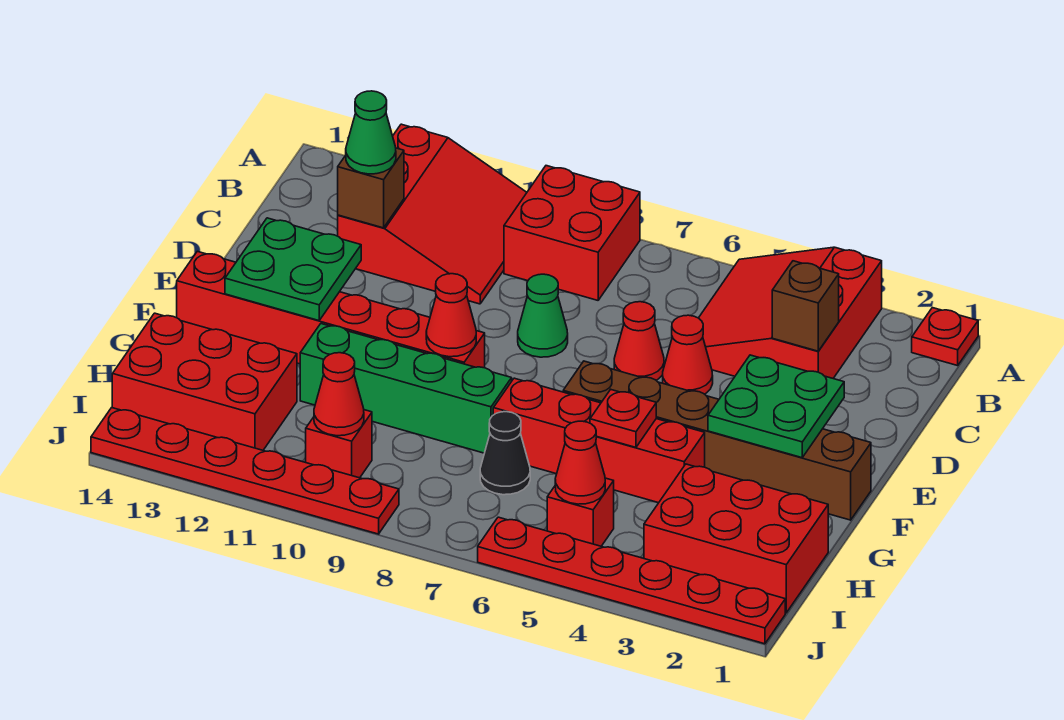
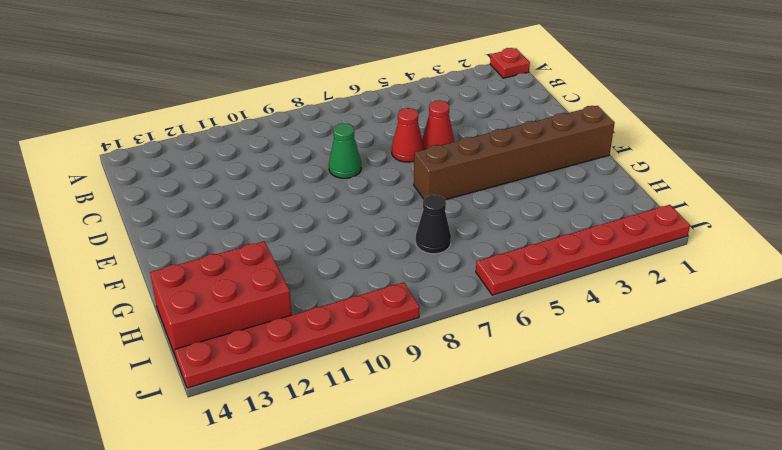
none -> red 3x3 slope [699,247,882,378]
none -> red 2x2 brick [504,166,640,300]
none -> red 3x3 slope [338,124,527,304]

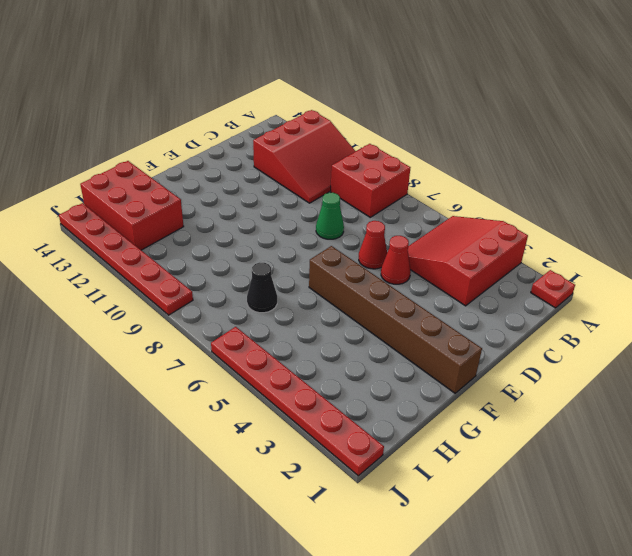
none -> red 1x6 brick [177,251,485,368]
none -> red 1x4 brick [493,378,705,503]
none -> green 1x4 brick [300,324,512,453]

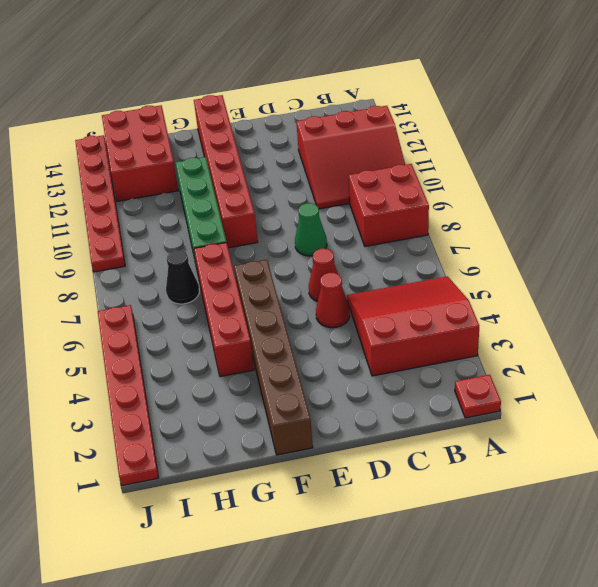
none -> red 2x3 brick [644,464,828,613]
none -> red 1x1 brick [547,478,614,546]
none -> red 1x1 brick [306,410,372,478]

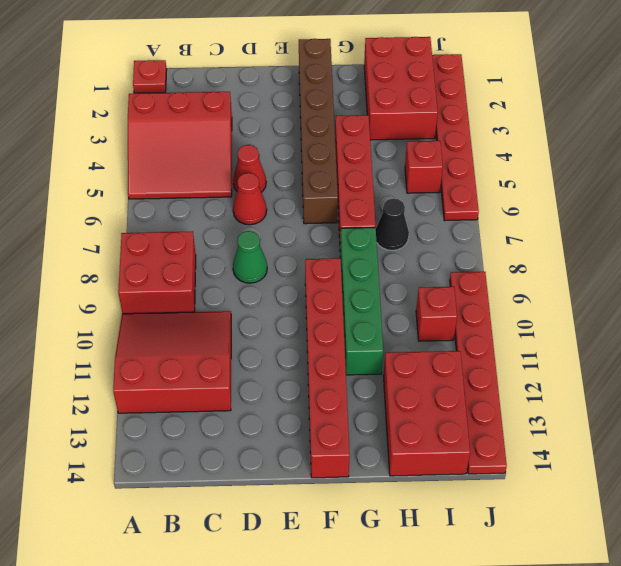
none -> brown 1x1 brick [772,261,839,351]
none -> brown 1x1 brick [338,148,404,228]
none -> green 2x2 plate [708,355,844,458]

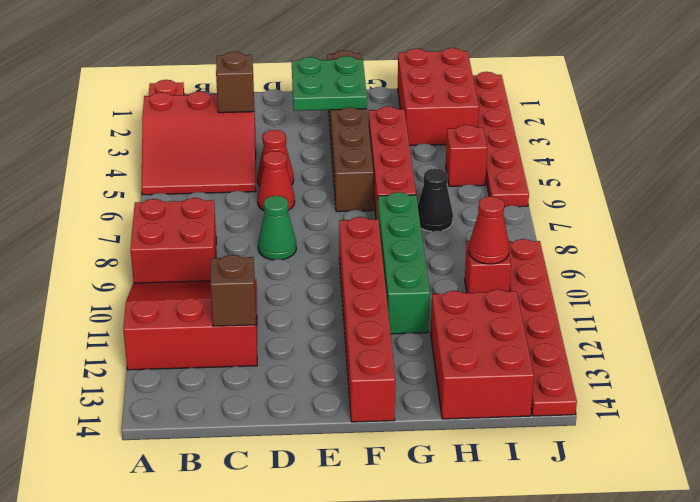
none -> green 2x2 plate [225,218,361,320]
none -> red 1x1 cone [426,274,476,357]
none -> red 1x1 plate [590,389,656,447]

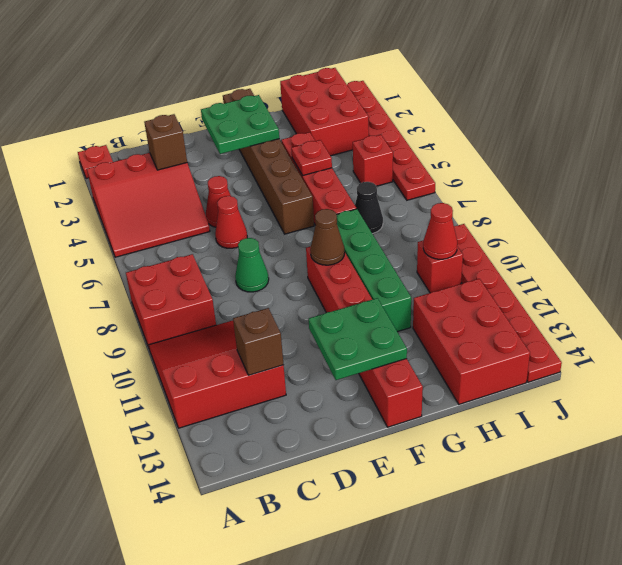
brown 1x1 cone [310,209,345,265] -> red 1x1 cone [426,274,476,357]
none -> red 1x1 cone [555,421,605,504]
none -> green 1x1 cone [345,91,396,174]

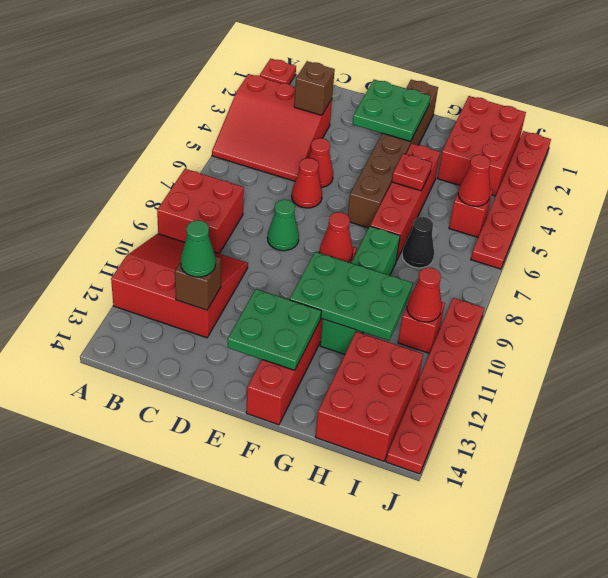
green 2x3 plate [290,252,413,340] -> none

